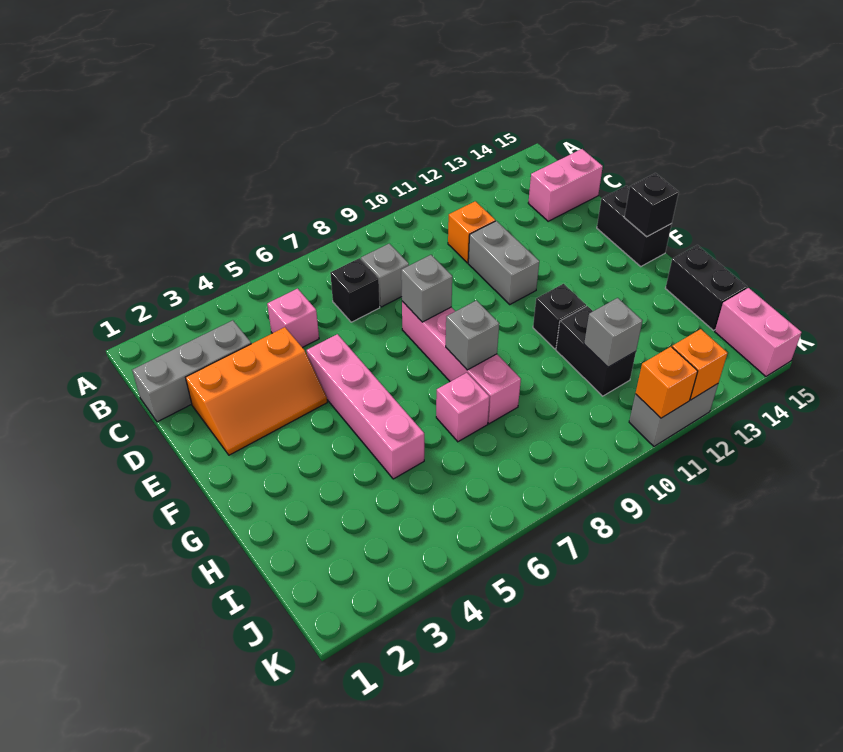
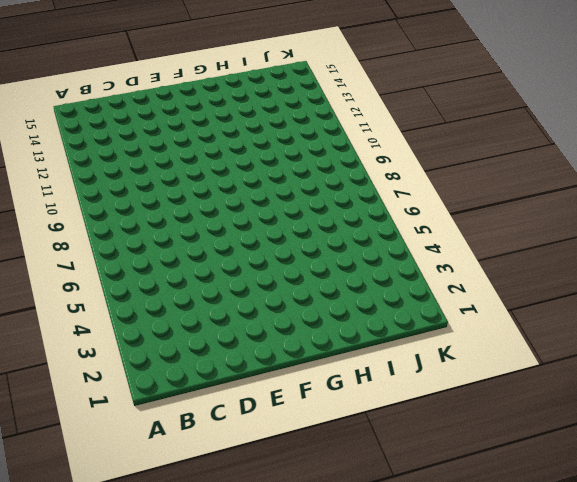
none -> grey 1x3 brick [132,320,251,422]
none -> pink 1x1 brick [267,289,319,348]
none -> black 1x1 brick [330,258,380,322]

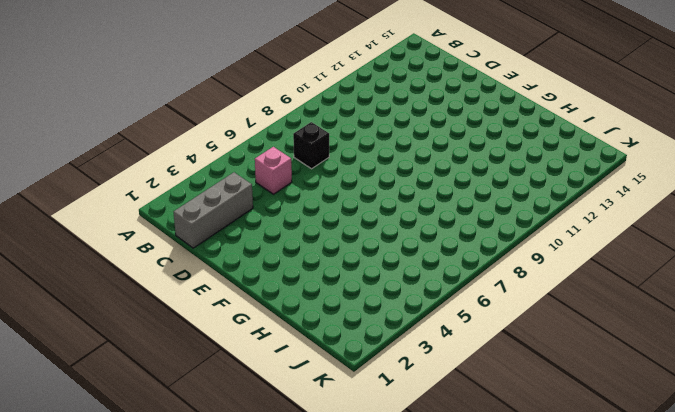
none -> grey 1x1 brick [361,244,409,307]
none -> orange 1x1 brick [448,201,495,263]
none -> pink 1x2 brick [528,149,603,221]

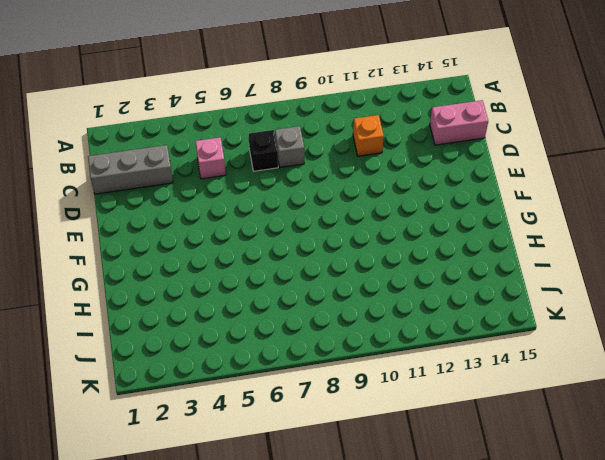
none -> orange 2x3 slope [186,327,327,455]
none -> grey 1x2 brick [468,221,539,304]
none -> pink 1x4 brick [307,334,424,479]

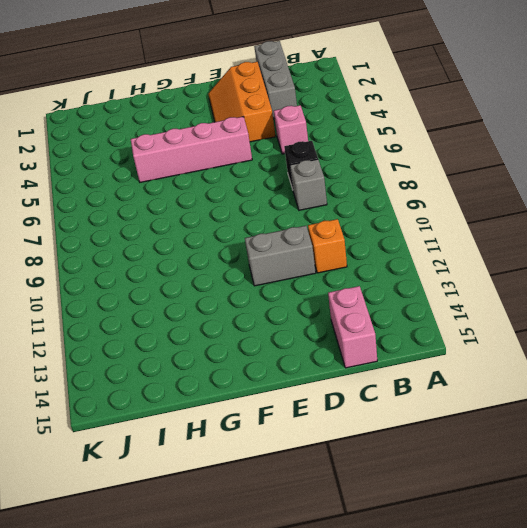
none -> pink 1x4 brick [402,301,521,424]
none -> black 1x2 brick [597,186,672,266]
none -> black 1x1 brick [533,284,586,349]

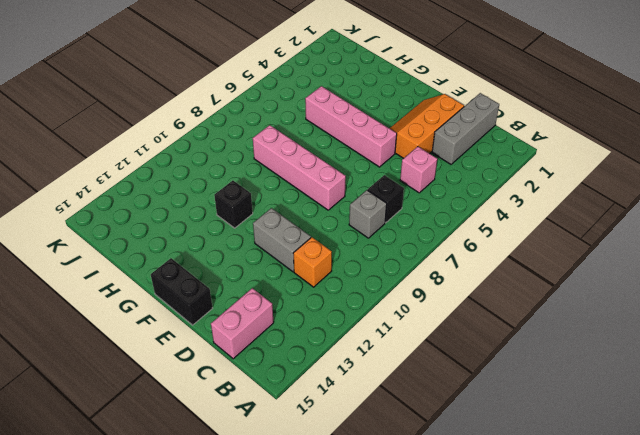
none -> pink 1x1 brick [436,373,489,442]
none -> black 1x2 brick [556,306,636,396]
none -> black 1x2 brick [665,245,747,330]

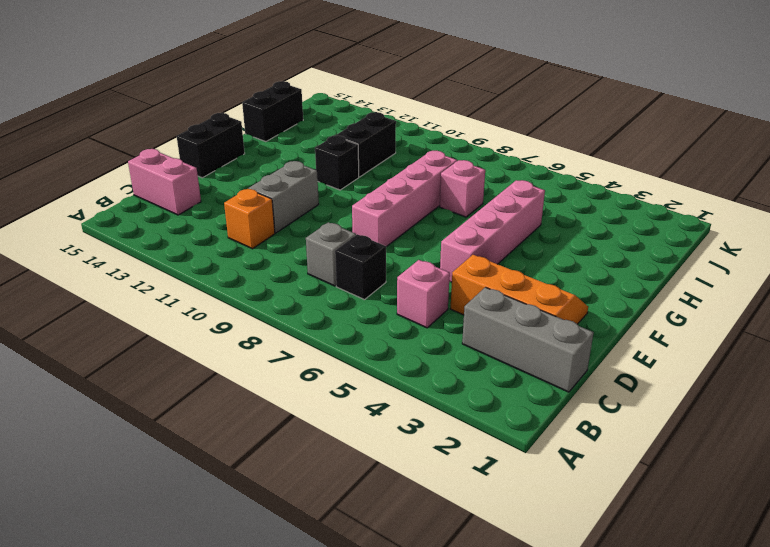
none -> pink 1x2 brick [715,288,801,376]
none -> grey 1x2 brick [629,384,718,446]
none -> grey 1x1 brick [401,255,452,322]

